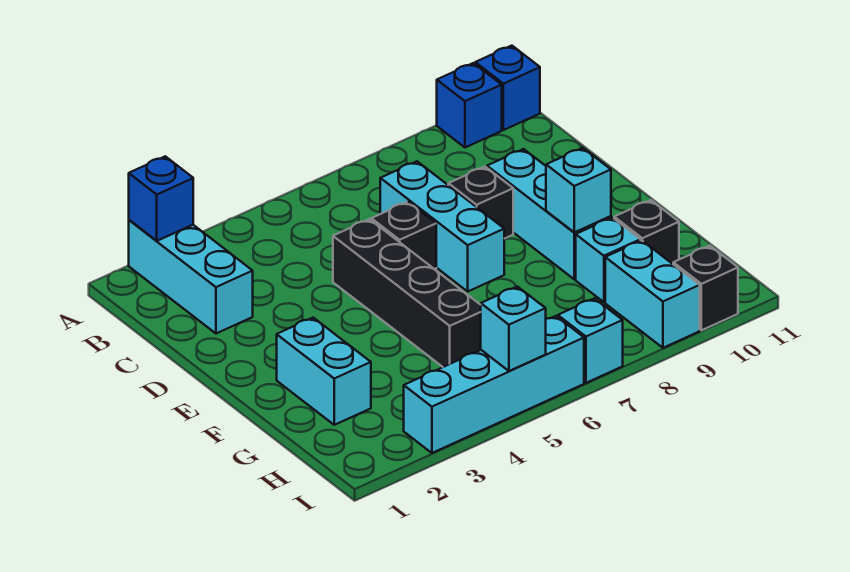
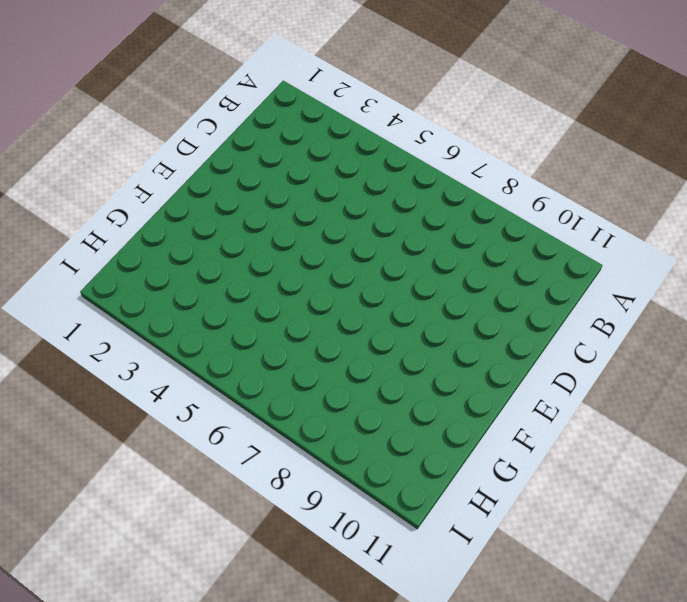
none -> cyan 1x3 brick [129,220,253,333]
none -> blue 1x1 brick [437,63,502,148]
none -> blue 1x1 brick [475,46,540,130]

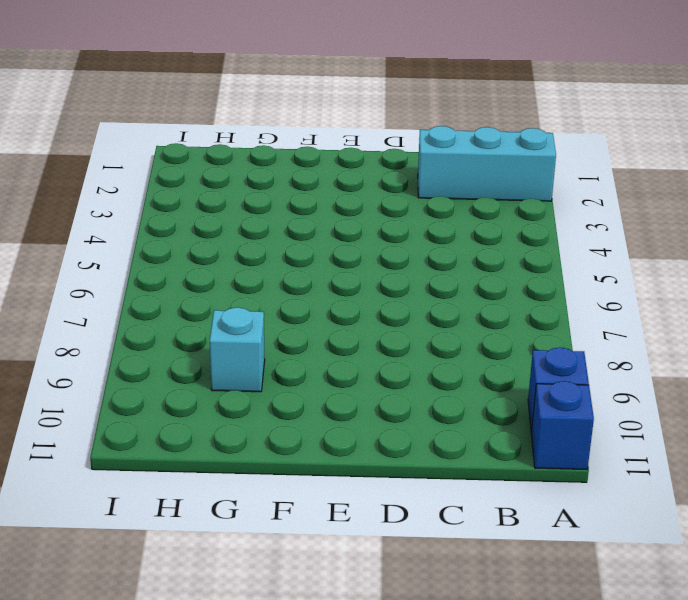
none -> cyan 1x3 brick [380,161,504,291]
none -> black 1x4 brick [333,219,481,367]
none -> black 1x1 brick [371,202,436,270]

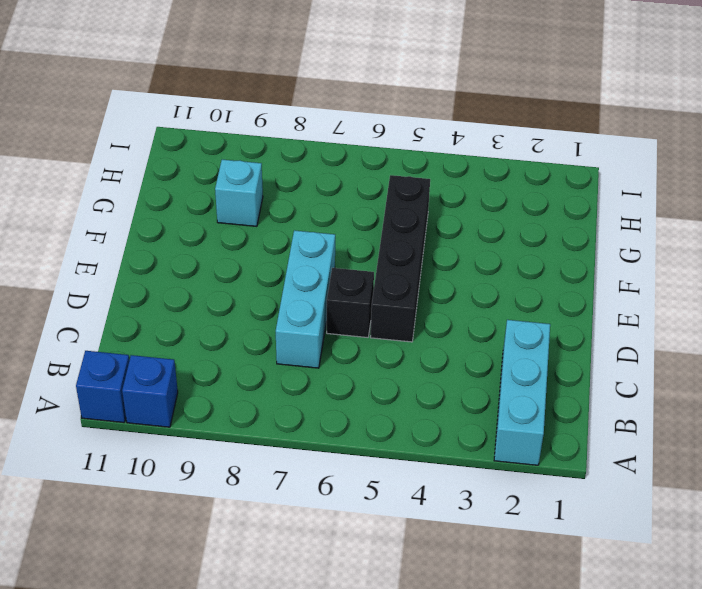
none -> black 1x1 brick [448,167,513,239]
none -> cyan 1x3 brick [487,149,611,279]
none -> cyan 1x2 brick [277,318,371,425]

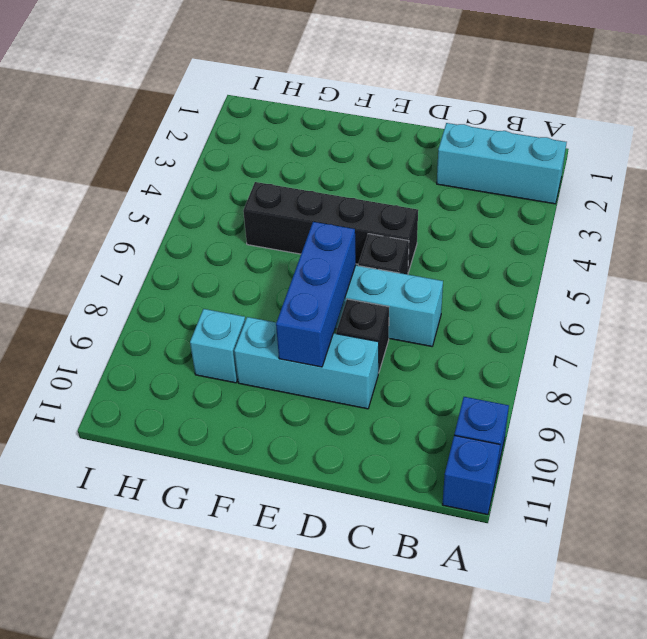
blue 1x3 brick [276,222,356,367] -> none
none -> cyan 1x2 brick [277,318,371,425]
none -> black 1x1 brick [614,200,679,264]
none -> cyan 1x2 brick [605,241,700,348]

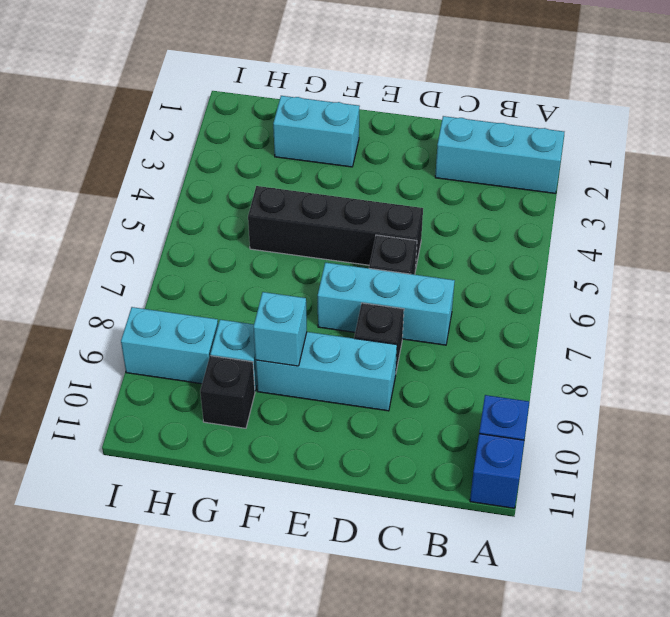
none -> cyan 1x4 brick [404,316,584,453]
none -> cyan 1x1 brick [558,298,623,383]
none -> black 1x1 brick [673,246,738,330]

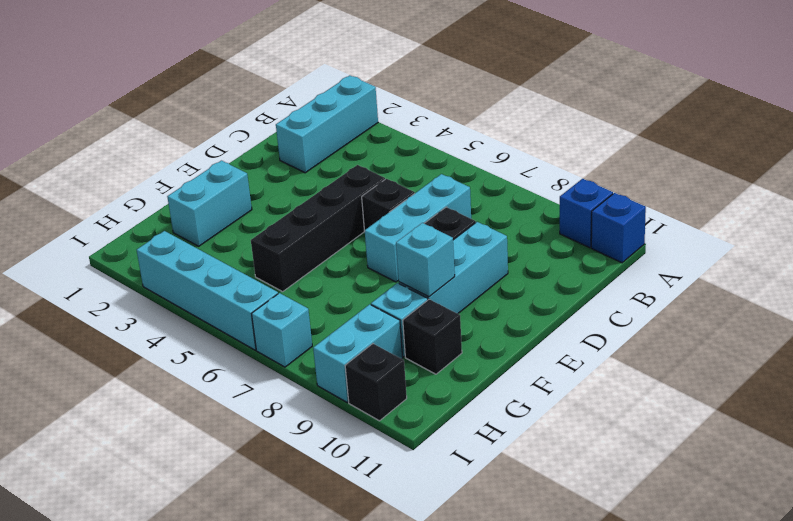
none -> blue 1x1 brick [129,156,193,241]
none -> cyan 1x1 brick [481,287,546,371]

